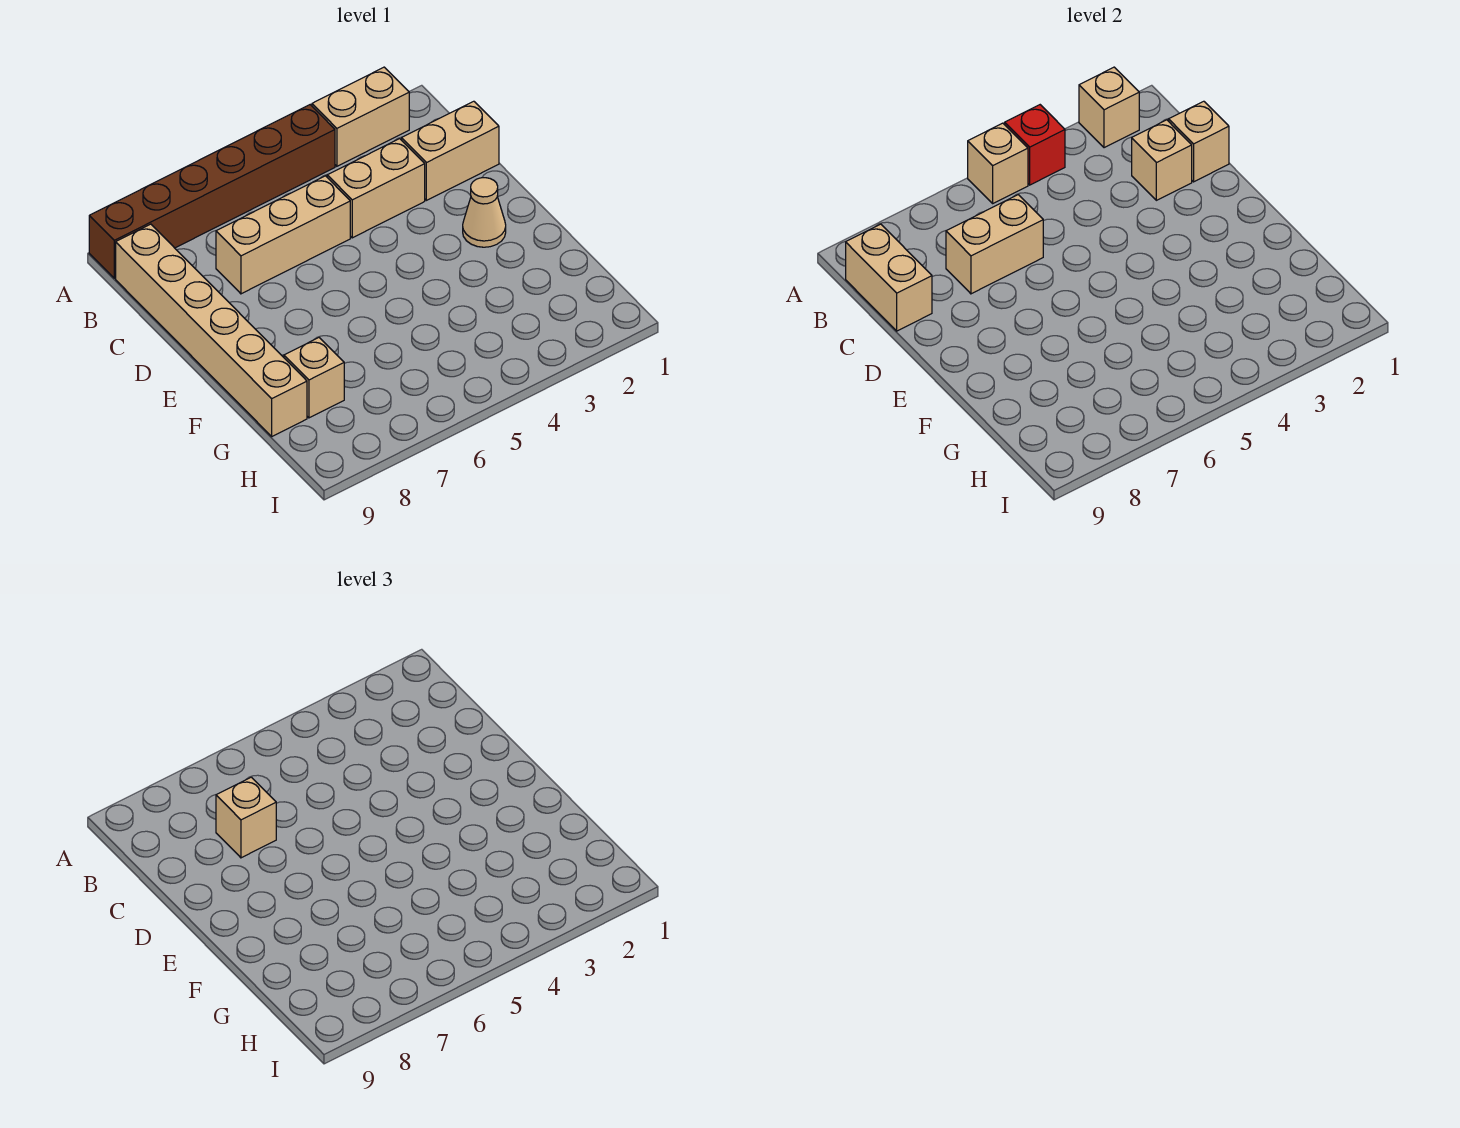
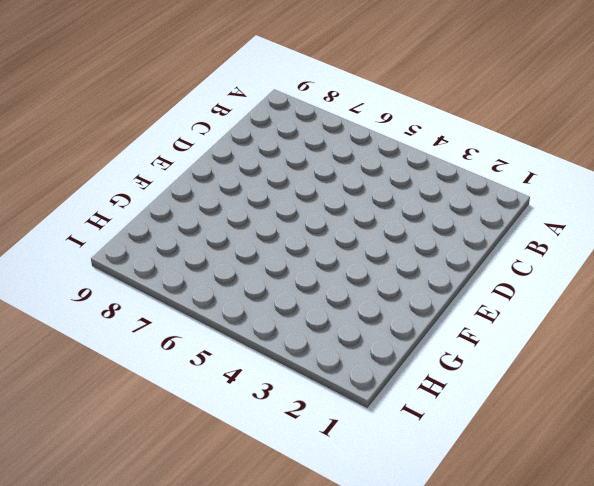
none -> tan 1x2 brick [312,67,409,166]
none -> brown 1x6 brick [89,105,335,278]
none -> tan 1x6 brick [116,224,307,436]

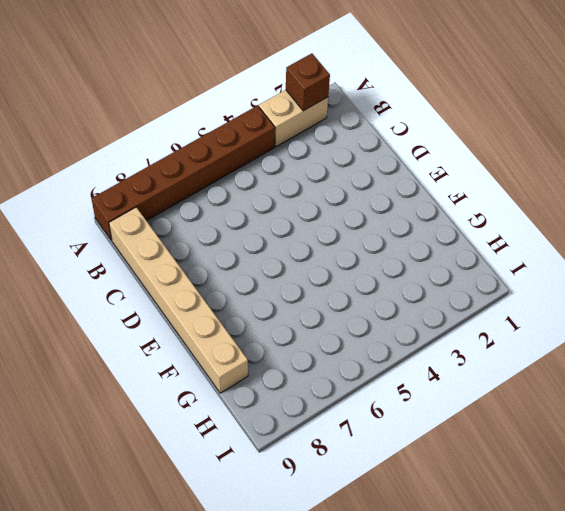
brown 1x1 brick [286,53,330,111] -> tan 1x1 brick [1079,67,1139,148]
none -> tan 1x2 brick [402,101,499,200]
none -> tan 1x2 brick [327,139,425,238]
none -> tan 1x3 brick [216,176,350,294]

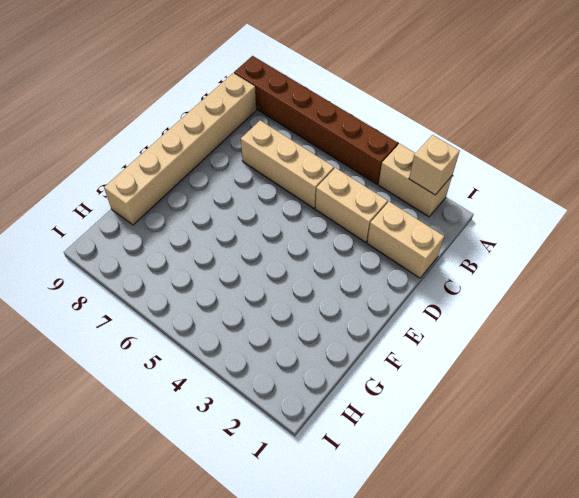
none -> tan 1x1 cone [463,178,506,247]
none -> tan 1x1 brick [284,338,344,418]
none -> red 1x1 brick [1005,105,1065,185]

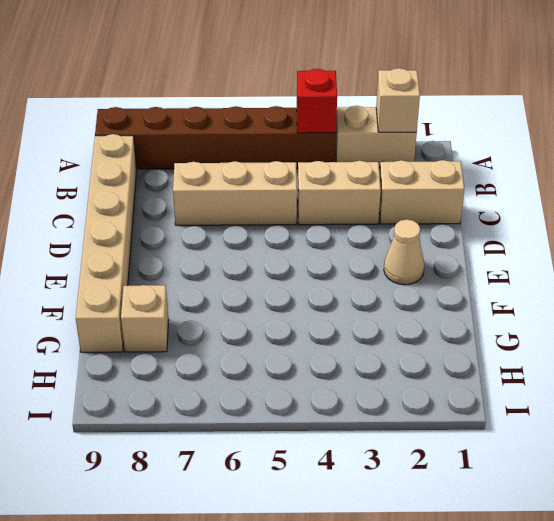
none -> tan 1x1 brick [968,123,1028,203]
none -> tan 1x2 brick [846,224,932,331]
none -> tan 1x1 brick [1169,101,1229,182]

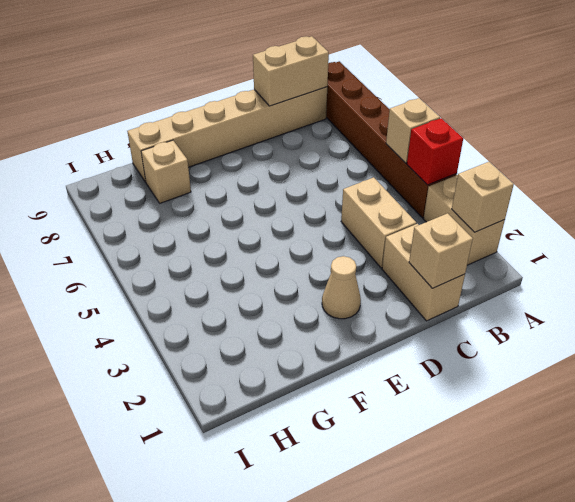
none -> tan 1x3 brick [216,176,350,294]
none -> tan 1x1 brick [1132,120,1192,200]
none -> tan 1x2 brick [946,195,1043,294]

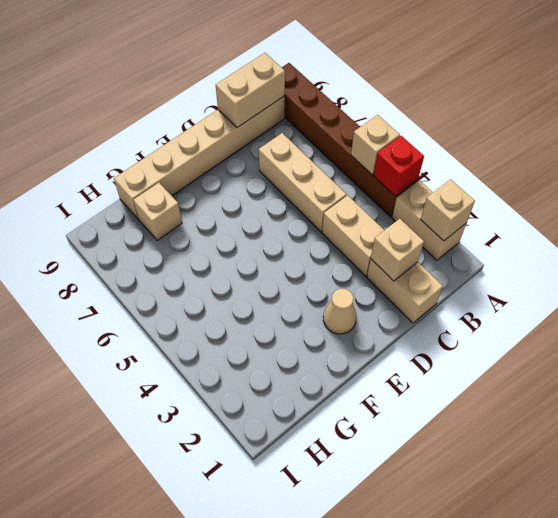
none -> tan 1x1 brick [1169,101,1229,182]
none -> tan 1x2 brick [946,195,1043,294]
none -> tan 1x1 brick [216,777,276,858]

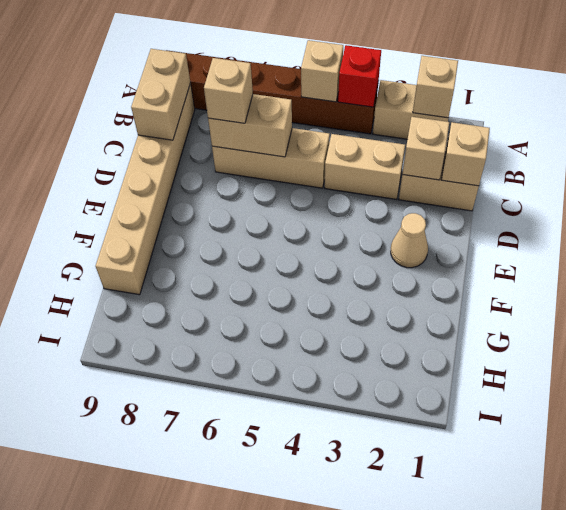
none -> tan 1x1 brick [284,338,344,418]

